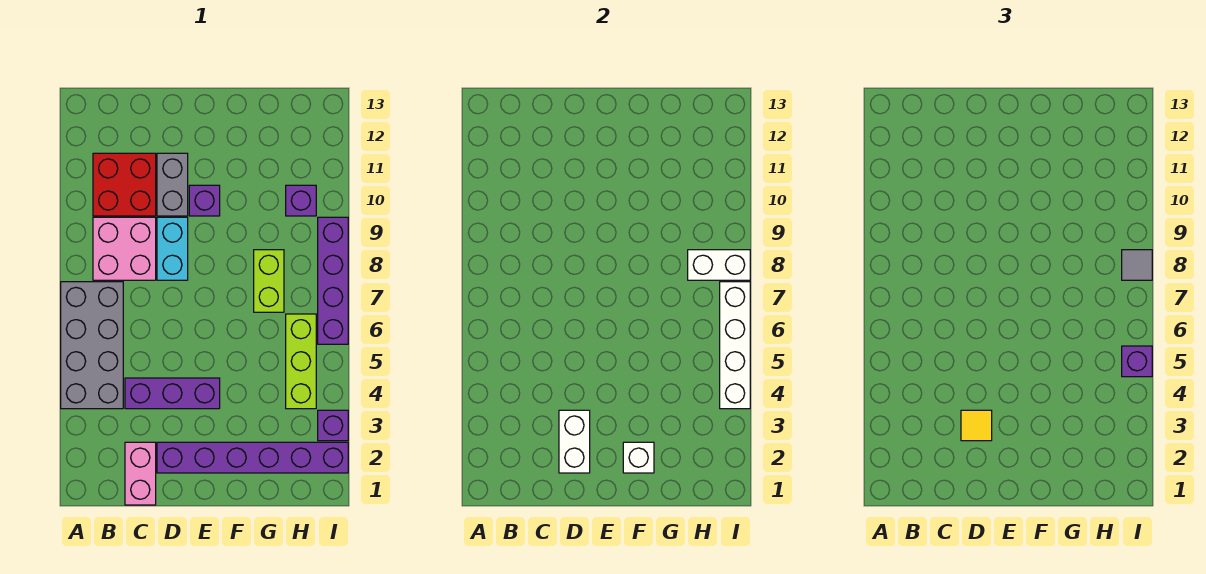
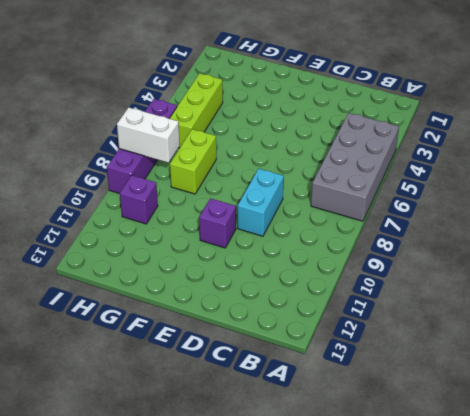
none -> pink 2x2 brick [93,217,156,280]
none -> red 2x2 brick [93,153,156,216]
none -> pink 1x2 brick [125,442,156,505]

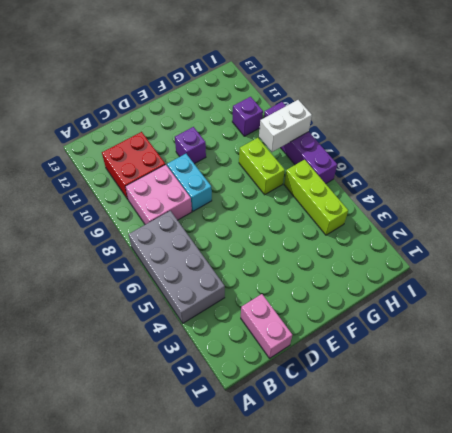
none -> purple 1x3 brick [125,378,220,409]
none -> purple 1x6 brick [157,442,348,473]
none -> grey 1x2 brick [157,153,188,216]

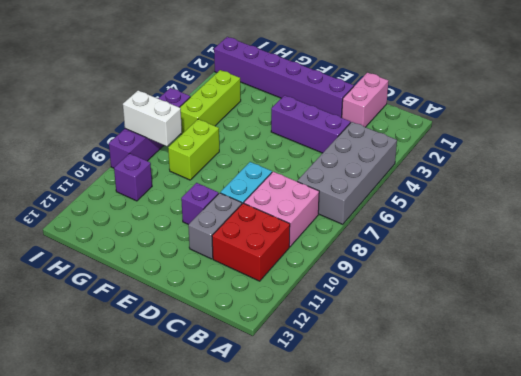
none -> purple 1x1 brick [318,410,348,441]
none -> white 1x2 brick [559,410,590,473]
none -> white 1x1 brick [623,442,654,473]

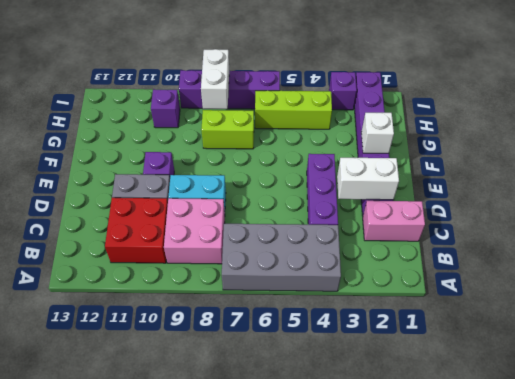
none -> white 1x4 brick [720,282,750,409]
none -> yellow 1x1 tile [961,410,992,441]
none -> purple 1x1 brick [1122,346,1152,377]

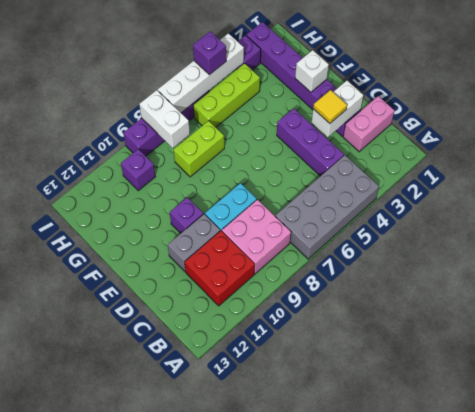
none -> grey 1x1 tile [1122,250,1152,280]

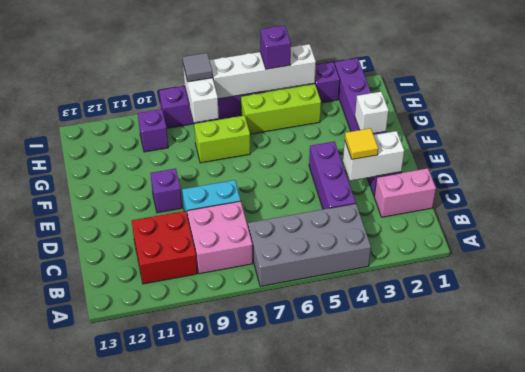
none -> grey 1x2 brick [157,153,188,216]

